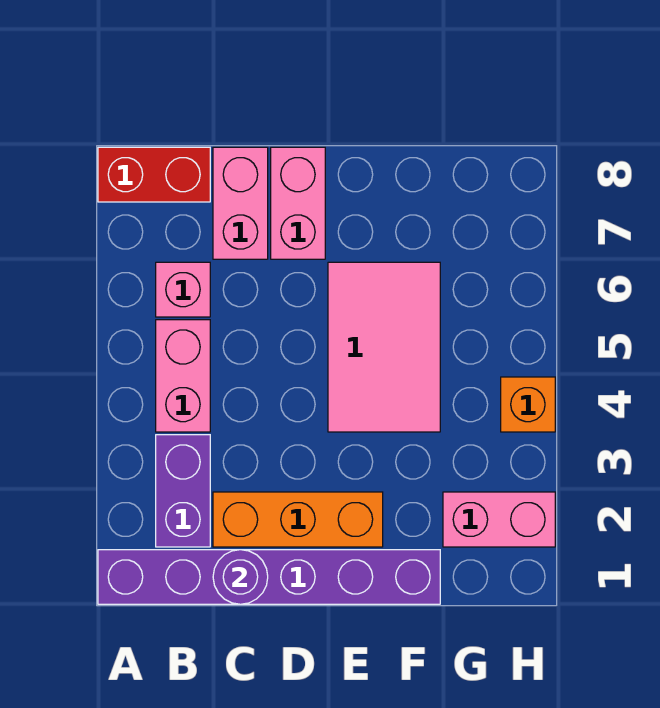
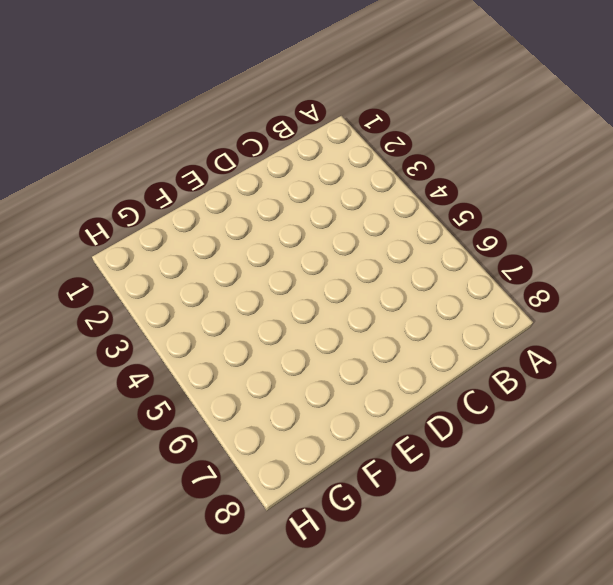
none -> purple 1x6 brick [98,550,440,604]
none -> red 1x2 brick [98,147,210,202]
none -> purple 1x2 brick [156,435,210,547]

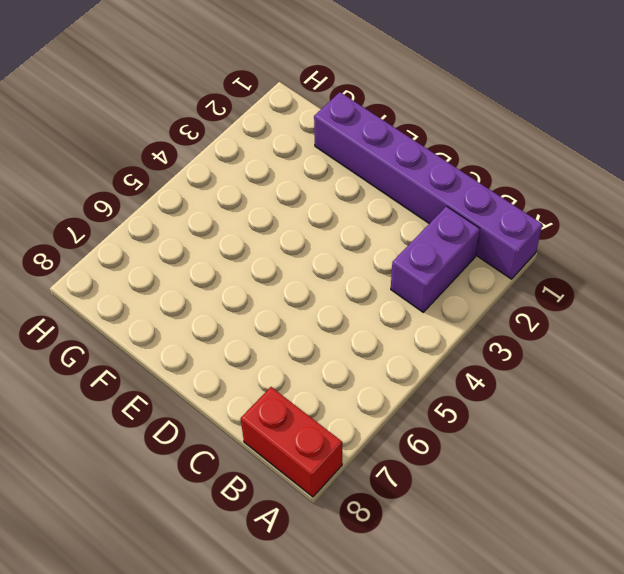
none -> pink 1x2 brick [156,320,210,432]
none -> pink 1x1 brick [156,262,210,317]
none -> orange 1x3 brick [213,492,383,547]

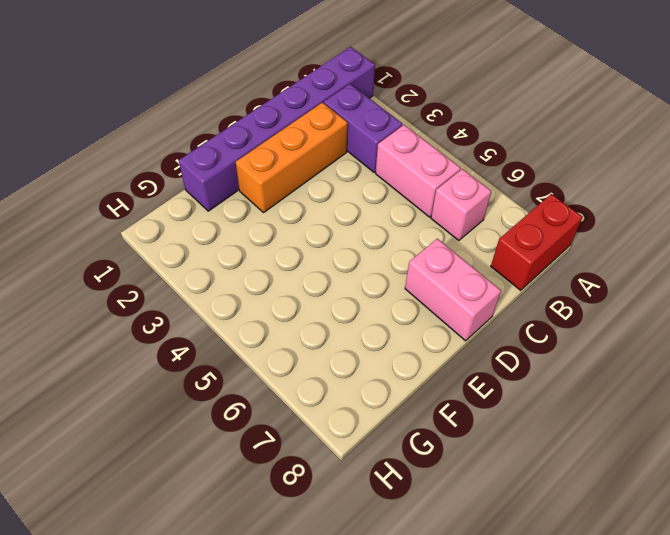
none -> pink 1x2 brick [213,147,268,259]
none -> pink 2x3 tile [328,262,440,432]
none -> pink 1x2 brick [443,492,555,547]

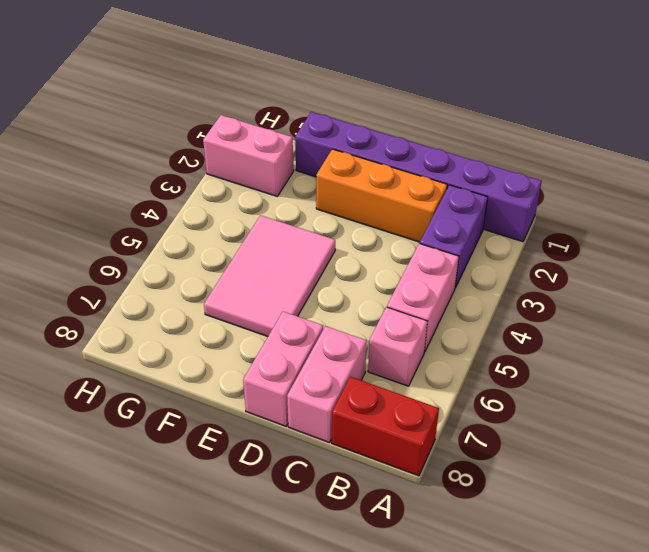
none -> orange 1x1 brick [501,377,555,432]
none -> purple 1x1 round brick [213,550,268,604]

